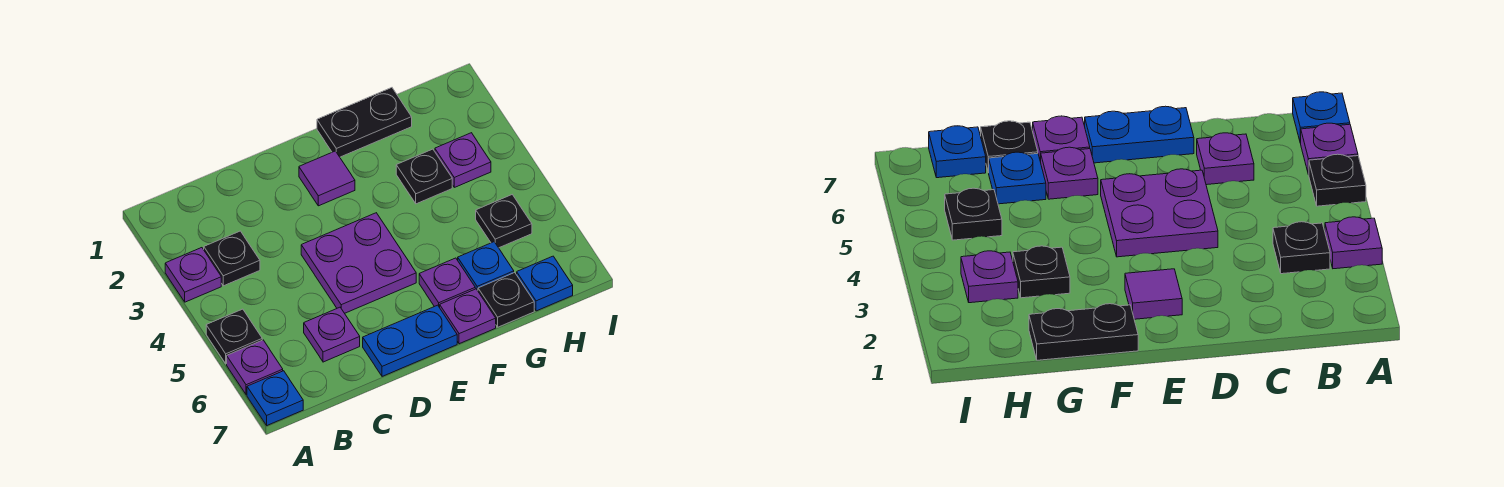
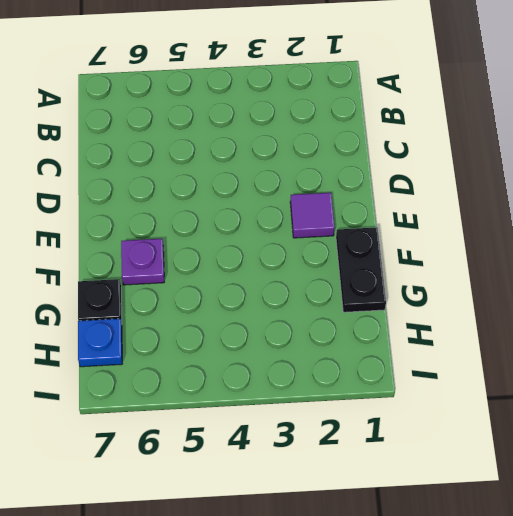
none -> purple 1x1 plate [165,248,221,302]
none -> black 1x1 plate [206,309,262,364]
none -> purple 1x1 plate [227,340,283,395]

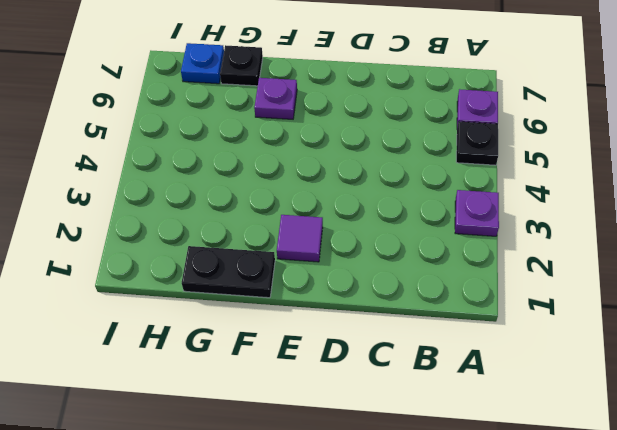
none -> blue 1x1 plate [247,371,303,425]
none -> black 1x1 plate [204,231,260,286]
none -> purple 1x1 plate [304,307,360,362]

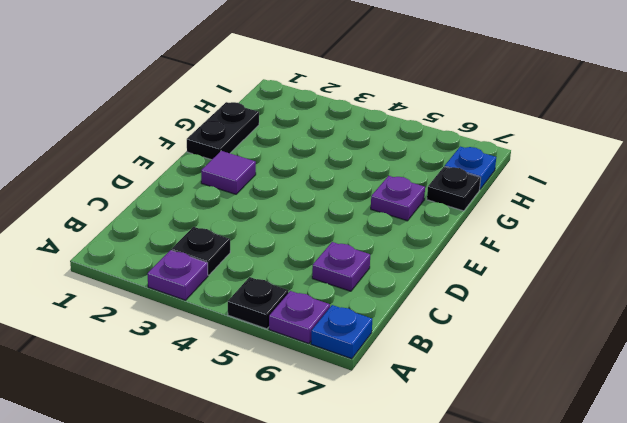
none -> purple 2x2 plate [301,213,416,313]
none -> blue 1x2 plate [363,305,457,376]
none -> purple 1x1 plate [440,289,496,344]

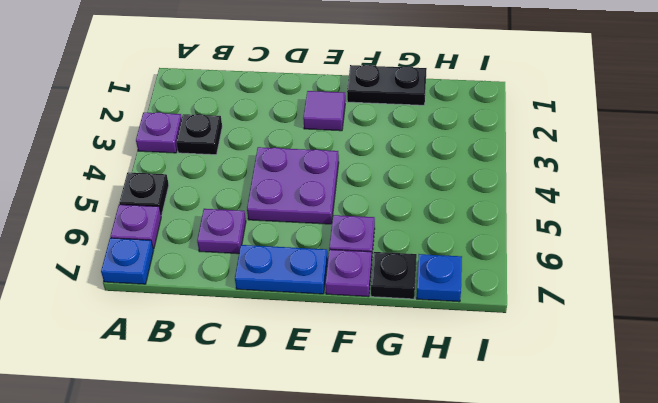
none -> black 1x1 plate [396,149,452,204]
none -> blue 1x1 plate [458,242,514,291]
none -> purple 1x1 plate [435,133,491,187]

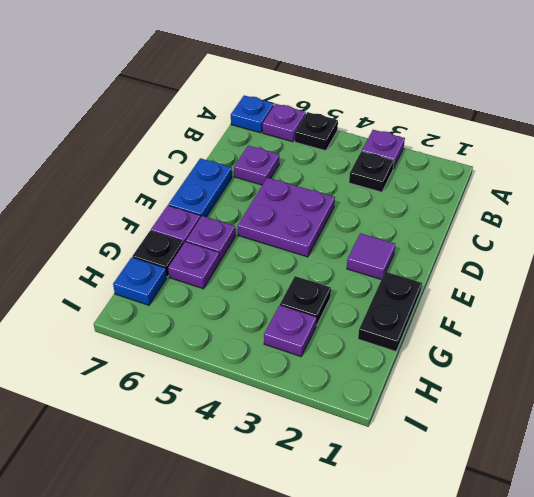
purple 1x1 plate [168,242,220,289] -> blue 1x1 plate [458,242,514,291]
none -> black 1x1 plate [476,195,532,248]

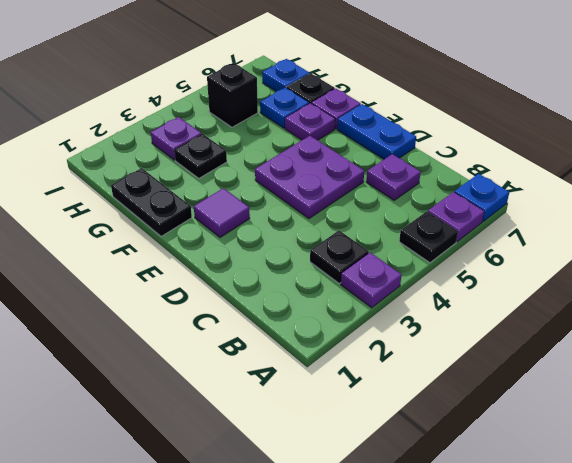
black 1x1 brick [207,63,258,127] -> black 1x1 plate [476,195,532,248]

